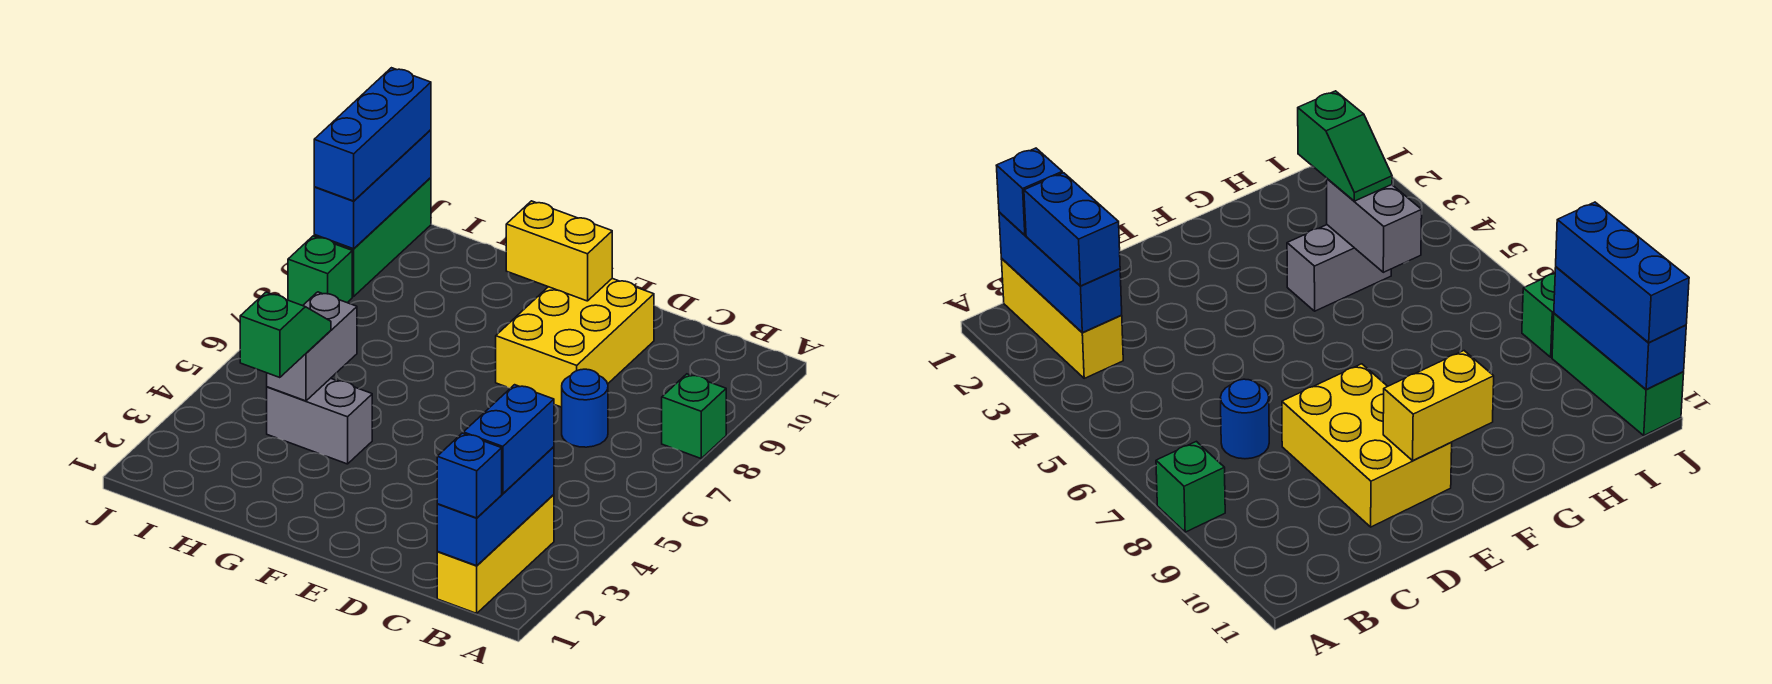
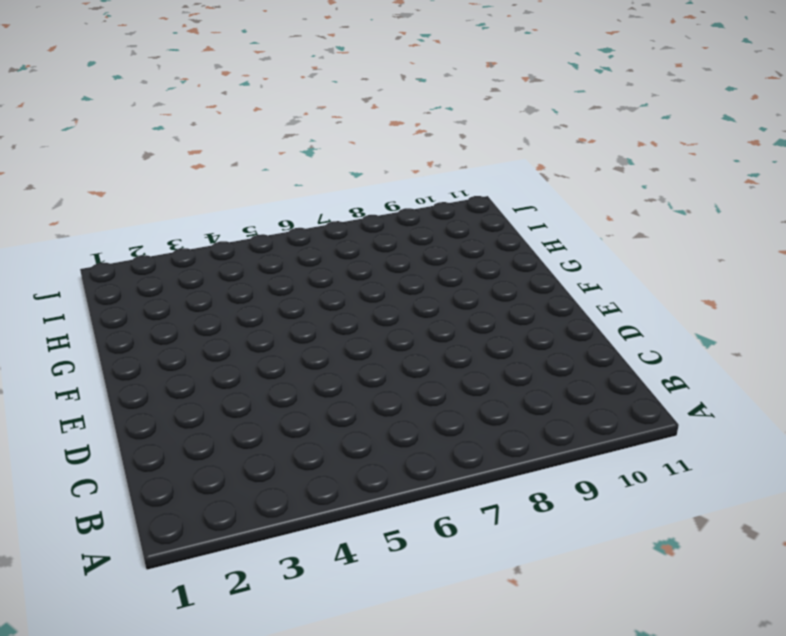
none -> green 1x1 brick [662,374,726,458]
none -> yellow 1x3 brick [437,495,554,613]
none -> blue 1x1 round brick [562,369,608,447]

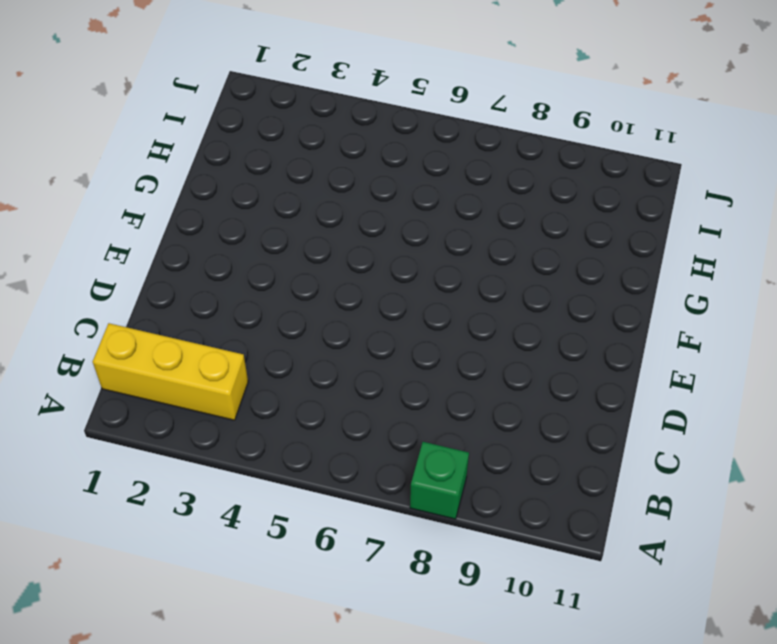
none -> blue 1x1 round brick [562,369,608,447]
none -> yellow 2x3 brick [496,279,654,407]
none -> grey 1x2 brick [267,378,372,464]

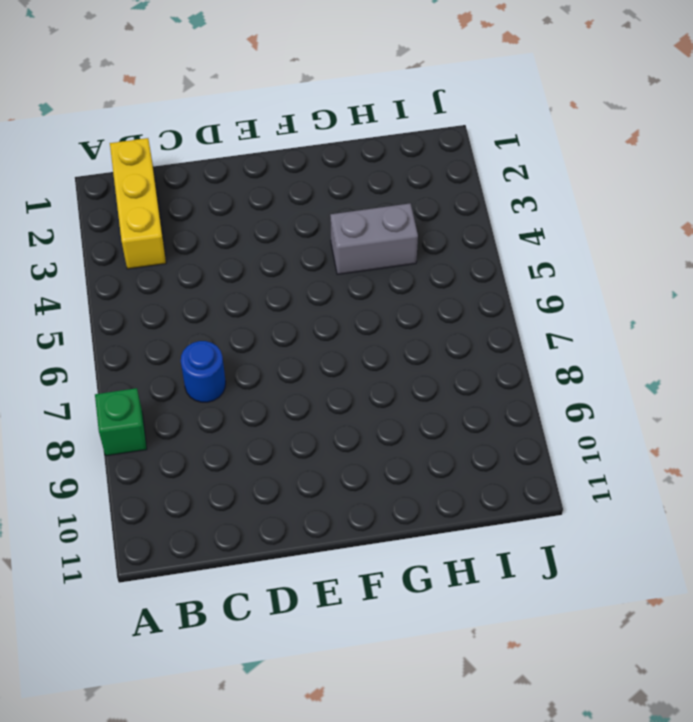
none -> yellow 2x3 brick [496,279,654,407]
none -> green 1x1 brick [288,236,352,306]
none -> green 1x3 brick [314,178,431,296]

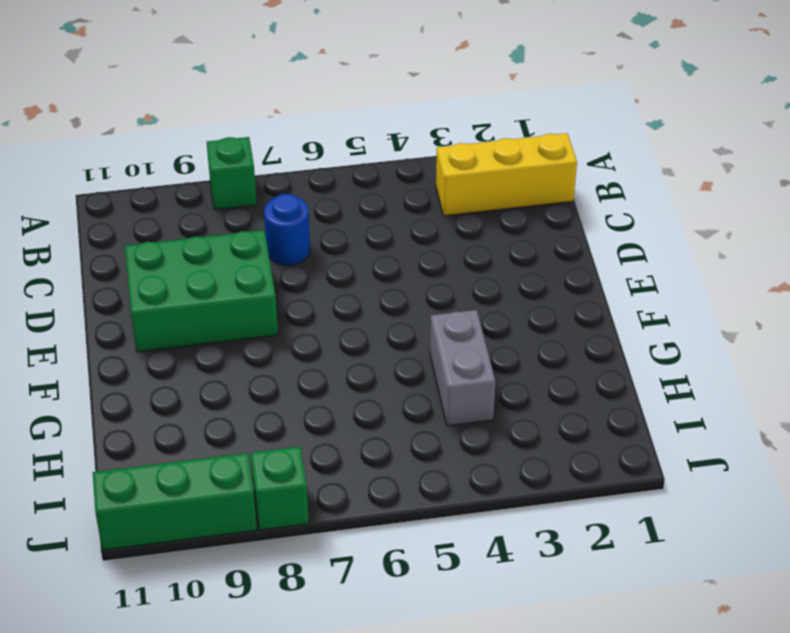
green 2x3 brick [125,230,278,352] -> yellow 2x3 brick [496,279,654,407]
none -> blue 1x3 brick [437,447,554,566]
none -> yellow 1x2 brick [506,201,612,301]
none -> grey 1x2 brick [267,292,357,401]

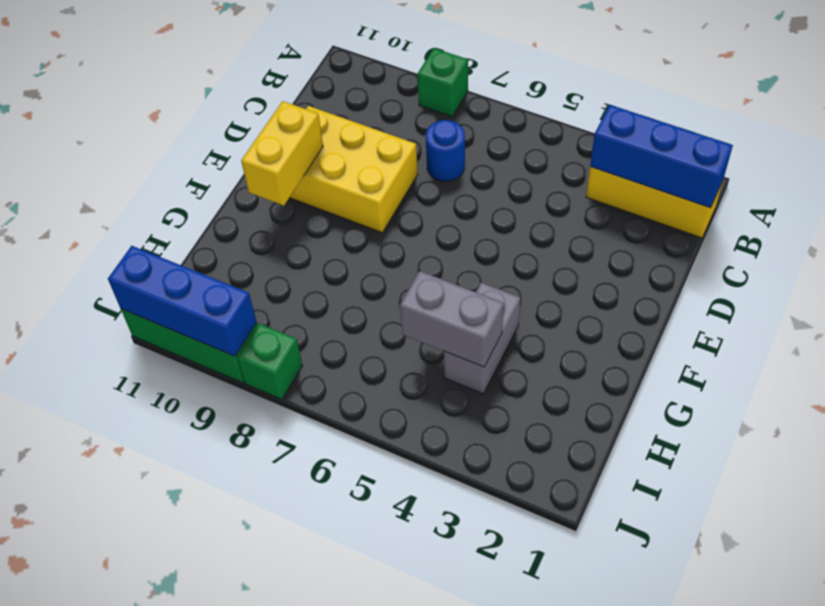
none -> blue 1x1 brick [437,433,502,518]
none -> blue 1x2 brick [463,385,554,494]
none -> green 1x2 slope [240,292,331,378]

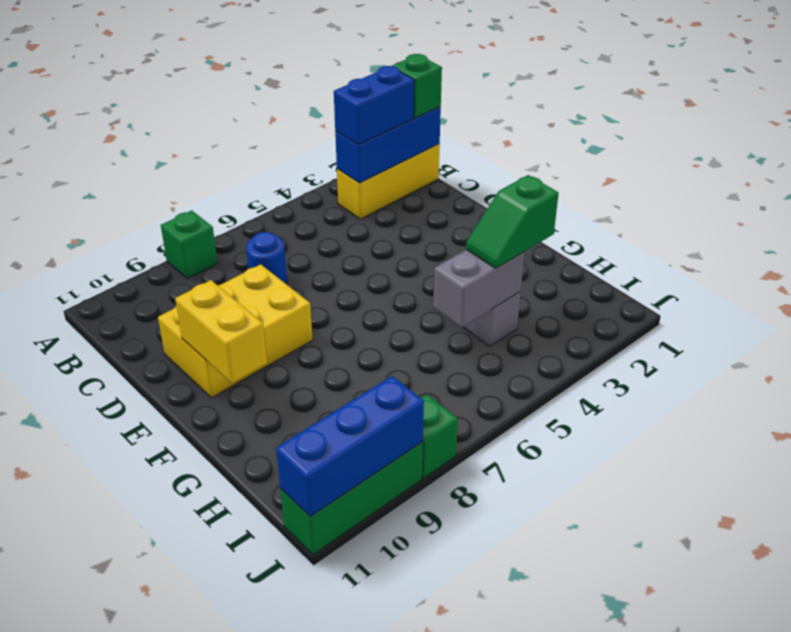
green 1x1 brick [392,54,442,118] -> blue 1x1 brick [437,433,502,518]
none -> blue 1x3 brick [314,68,431,201]

